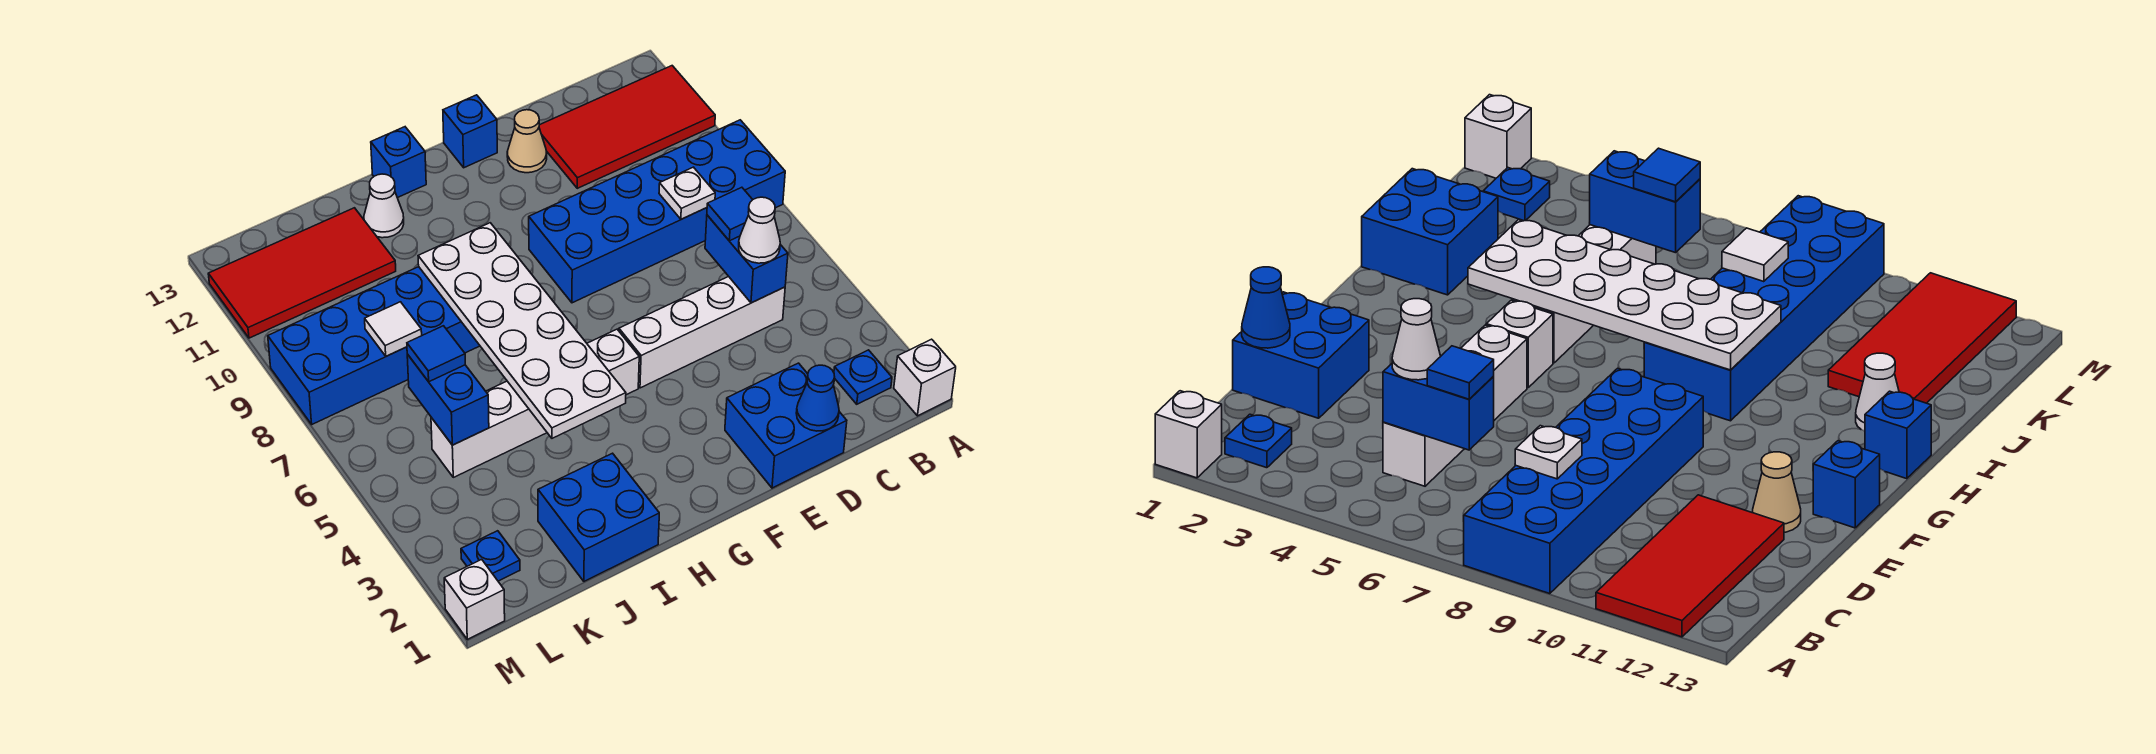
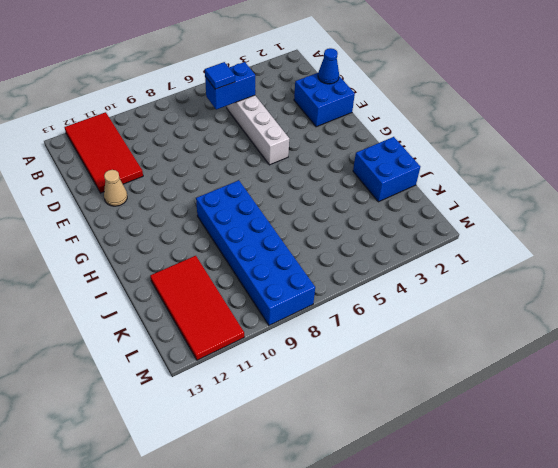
none -> white 1x1 brick [894,339,956,416]
none -> blue 2x6 brick [529,120,785,303]
none -> blue 1x1 plate [834,350,892,404]

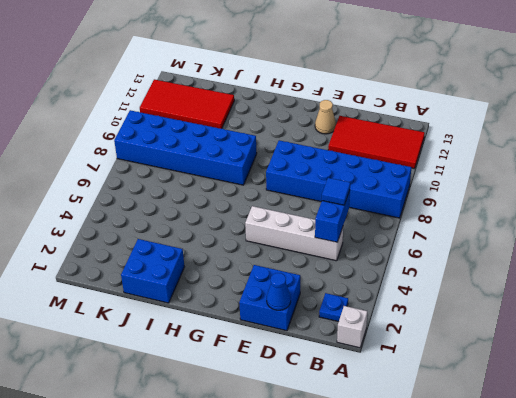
none -> blue 1x1 brick [443,95,497,168]
none -> white 1x1 brick [587,329,639,395]
none -> white 1x4 brick [431,381,547,477]

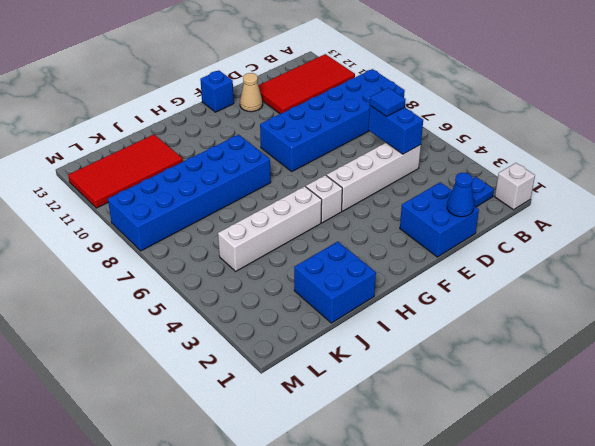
none -> blue 1x1 brick [371,127,426,198]
none -> white 1x1 cone [364,174,404,238]
none -> blue 1x1 plate [461,531,520,581]

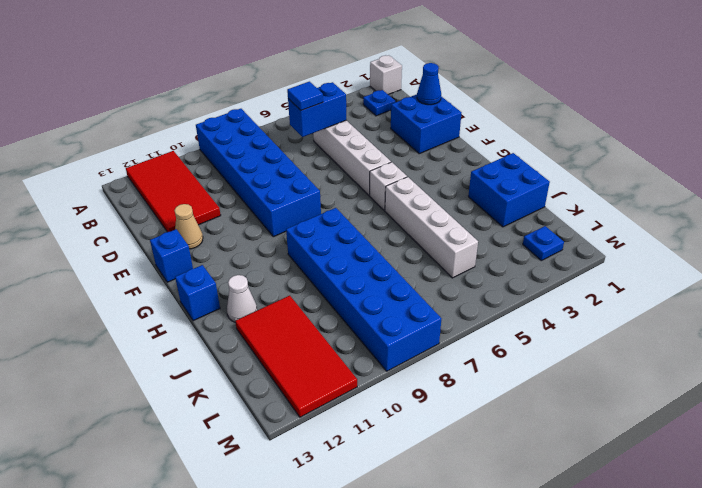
none -> white 1x1 brick [444,559,505,639]
none -> white 1x1 plate [659,167,715,219]
none -> white 2x6 plate [418,223,626,438]

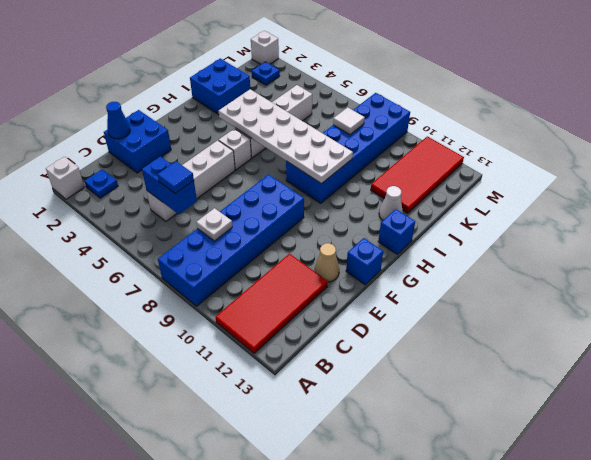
none -> blue 1x2 brick [407,354,489,445]
none -> white 1x1 cone [739,197,780,263]
none -> blue 1x1 tile [407,326,465,382]

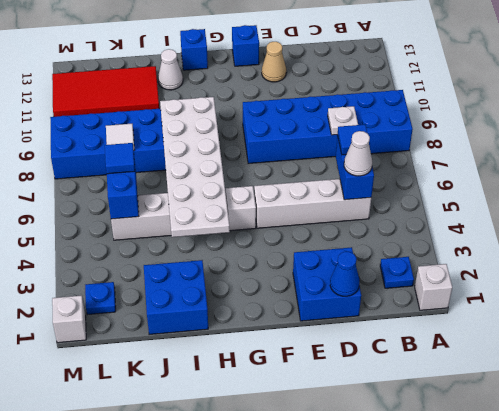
none -> red 2x4 tile [539,66,715,188]

